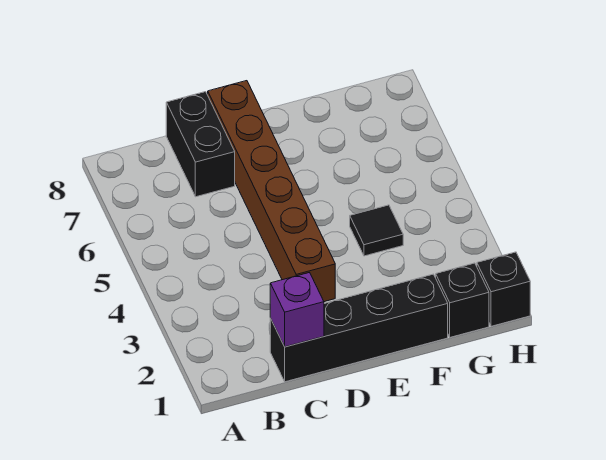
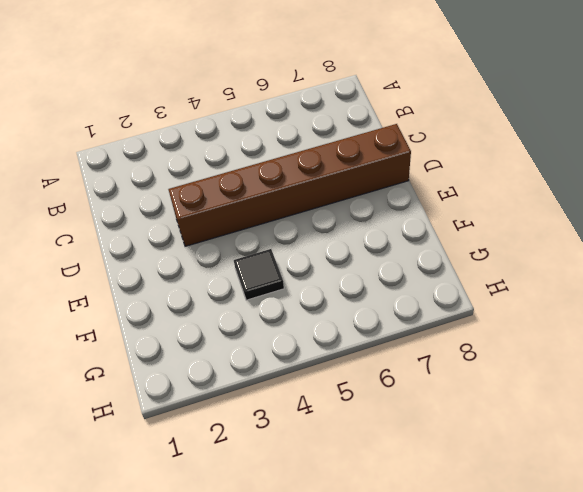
none -> black 1x4 brick [270,274,448,382]
none -> black 1x2 brick [166,92,235,197]

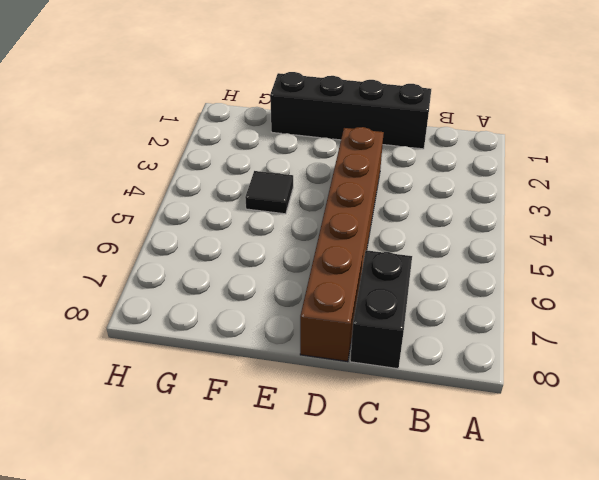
none -> black 1x1 brick [436,263,489,337]
none -> black 1x1 brick [477,252,530,326]

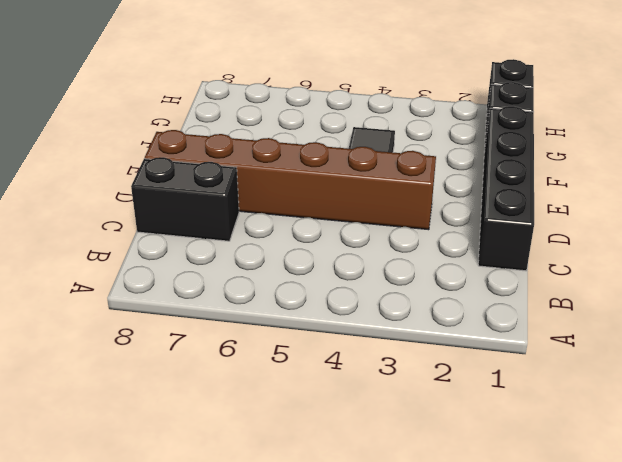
none -> purple 1x1 brick [270,273,324,347]

